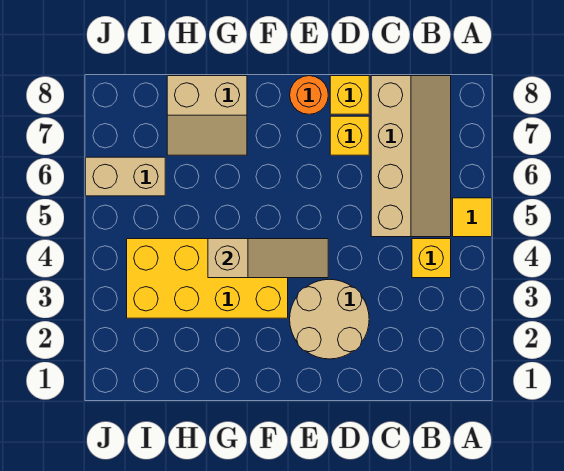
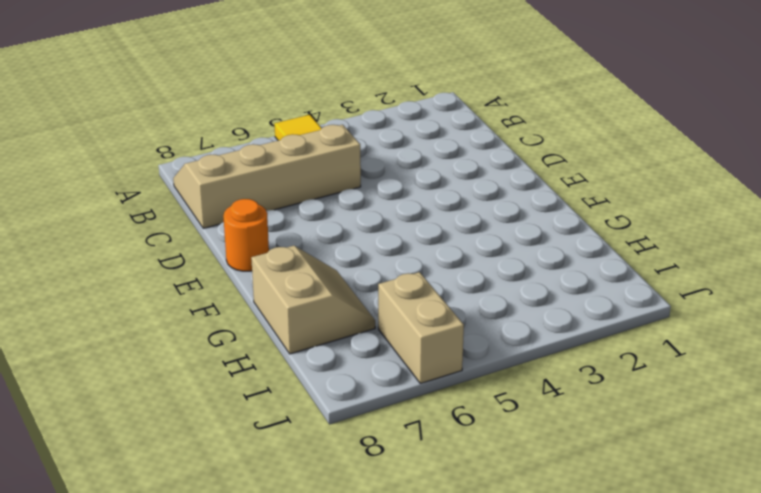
none -> yellow 1x1 brick [412,239,451,278]
none -> tan 2x2 round brick [290,279,369,359]

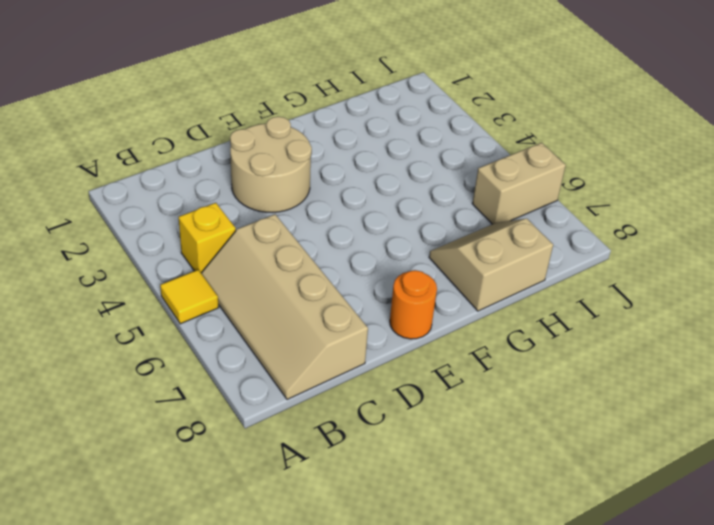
none -> yellow 1x1 brick [330,116,369,155]
none -> yellow 1x1 brick [330,76,369,114]

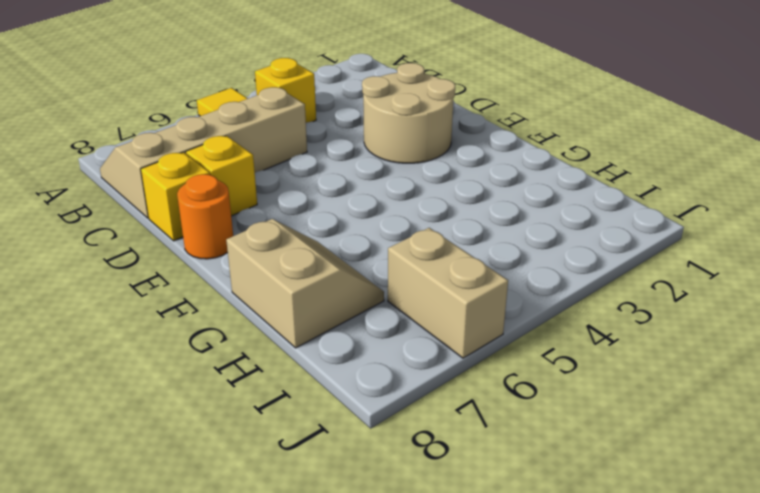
none -> yellow 2x4 brick [127,239,288,318]
none -> tan 1x3 slope [208,239,328,278]

